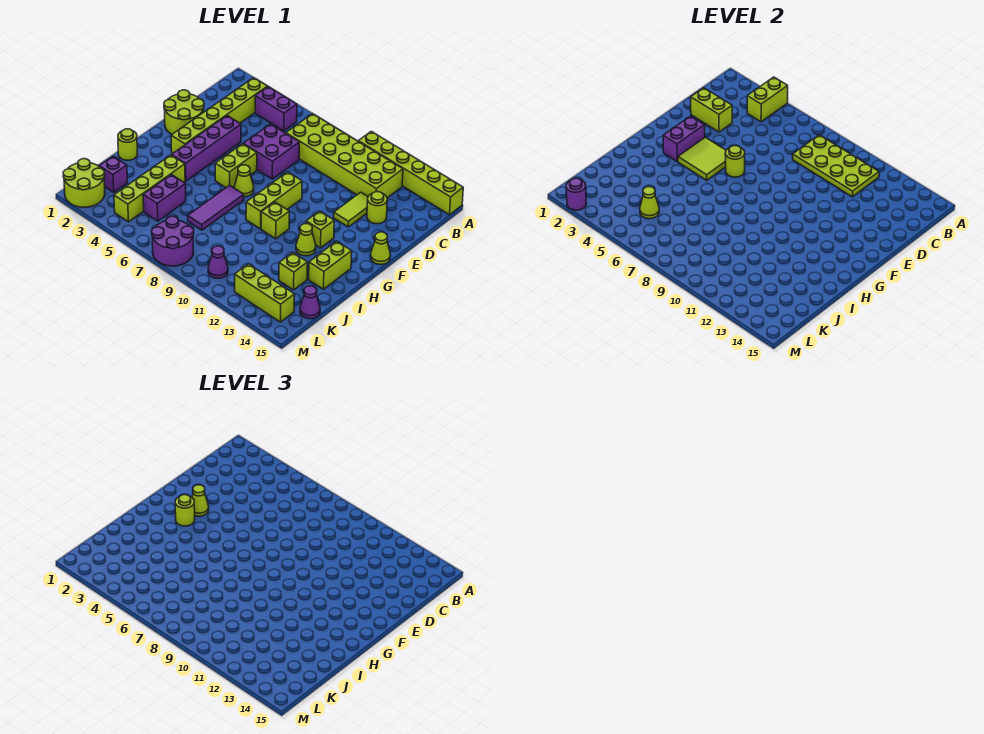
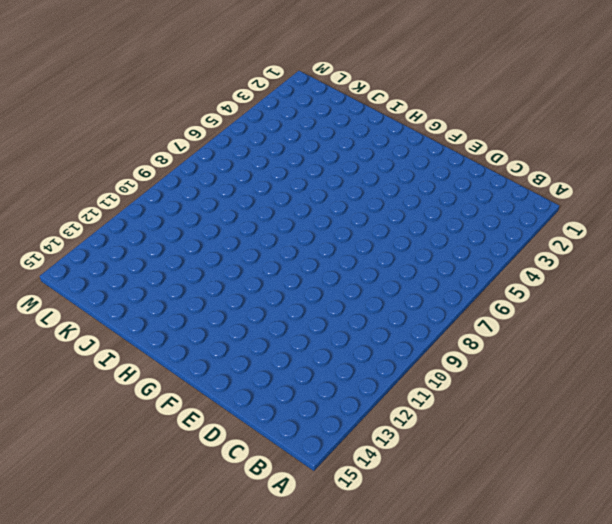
none -> lime 1x6 brick [358,131,463,215]
none -> lime 1x6 brick [171,78,268,154]
none -> purple 1x2 brick [255,86,297,131]
none -> lime 2x6 brick [286,114,403,198]

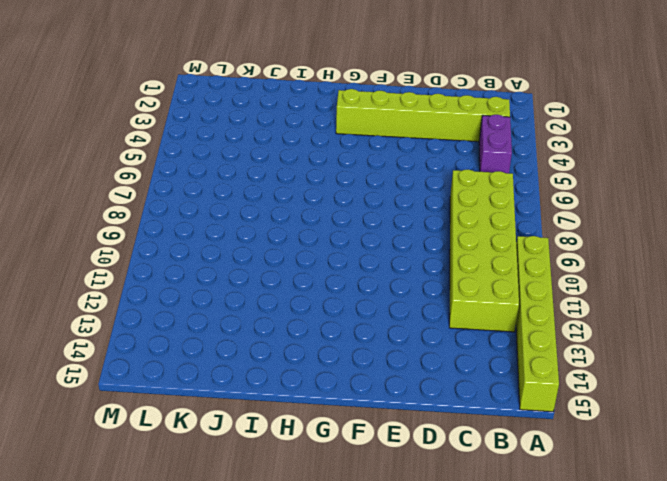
none -> purple 2x2 brick [243,124,300,179]
none -> lime 1x2 tile [334,192,368,227]
none -> lime 1x1 round brick [367,192,387,224]
none -> lime 2x2 round brick [164,90,204,134]

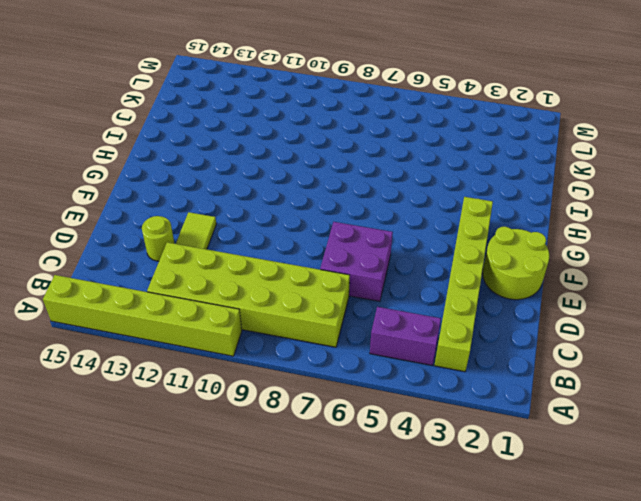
none -> purple 1x4 brick [172,116,241,181]
none -> lime 1x2 brick [215,144,257,187]
none -> lime 1x3 brick [246,172,302,229]
none -> lime 1x1 cone [371,232,390,264]

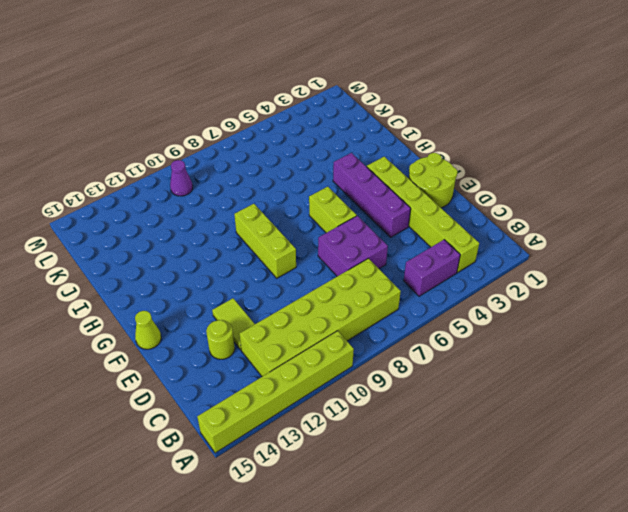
none -> lime 1x1 cone [234,165,254,197]
none -> lime 1x1 brick [306,211,334,248]
none -> purple 1x3 tile [188,185,244,230]
none -> lime 1x1 brick [261,202,289,239]

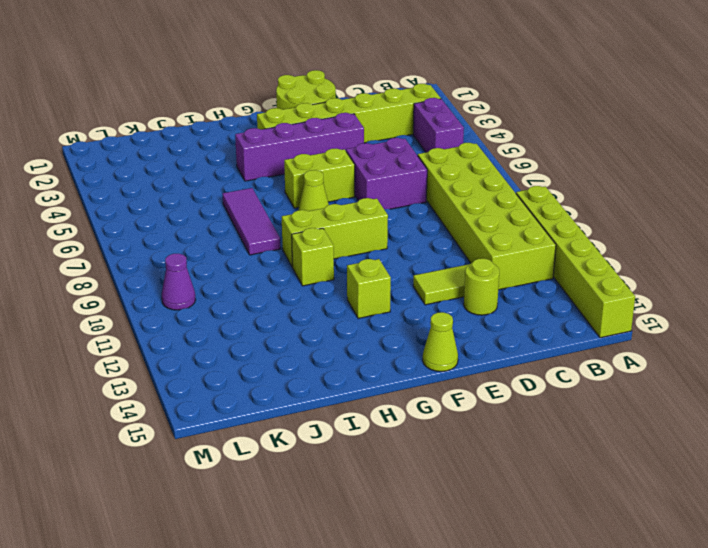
purple 1x3 tile [222,188,280,255] -> purple 1x3 tile turned to [188,185,244,230]
none -> lime 1x1 cone [296,224,316,256]
none -> lime 1x2 brick [309,241,352,289]
none -> lime 1x1 round brick [118,129,138,160]
none -> lime 1x4 brick [114,155,185,222]

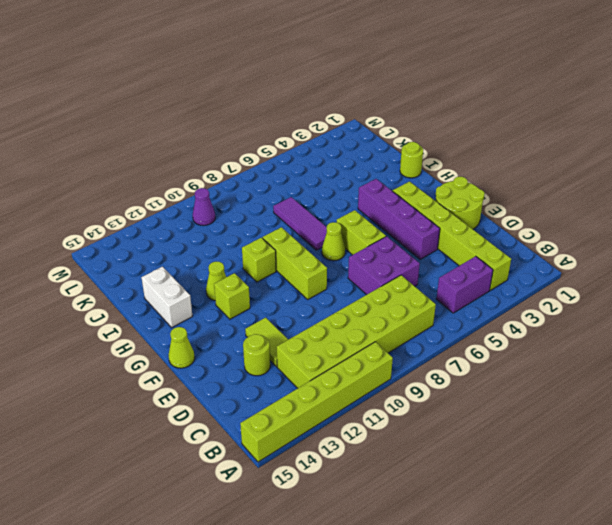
white 1x2 brick [141,267,193,327] -> lime 1x2 brick [309,241,352,289]
none -> lime 1x4 brick [114,155,185,222]
none -> purple 1x2 brick [143,174,186,221]
none -> lime 1x1 brick [279,252,308,290]
none -> purple 1x1 brick [99,156,128,192]

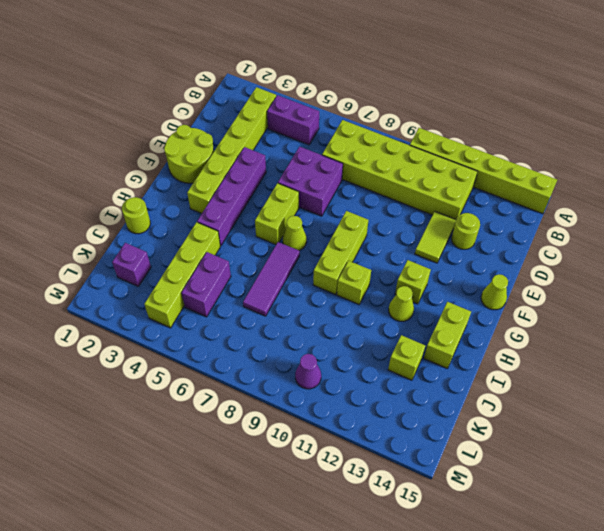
none -> purple 1x1 cone [300,286,320,319]
none -> lime 2x2 round brick [63,159,105,207]
none -> purple 2x2 round brick [152,216,194,266]
none -> lime 1x3 brick [235,264,295,322]

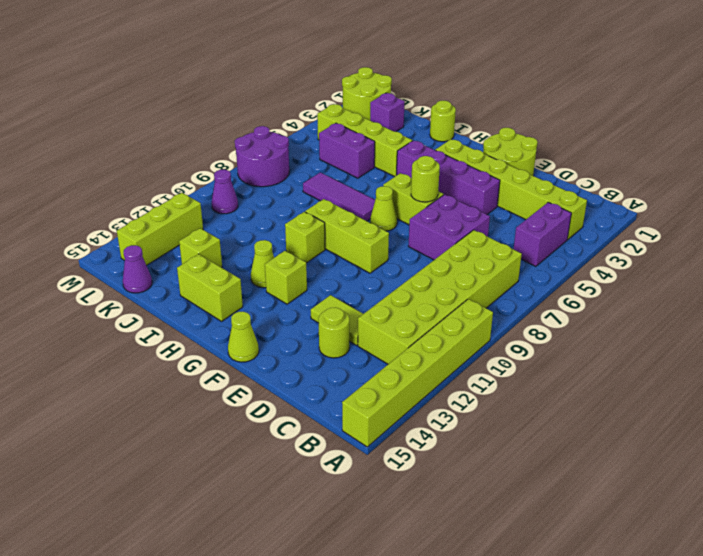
none -> lime 1x2 brick [747,77,788,122]
none -> lime 2x4 plate [793,135,879,197]
none -> lime 1x2 brick [691,88,732,132]
none -> purple 1x2 brick [663,116,705,162]

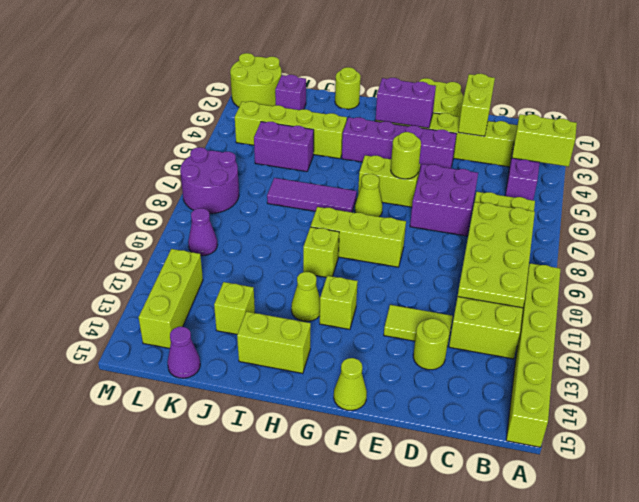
none -> lime 2x2 tile [678,137,726,180]
none -> lime 1x1 cone [640,187,659,219]
none -> purple 1x1 round brick [566,178,586,210]
none -> lime 1x1 cone [192,485,209,516]

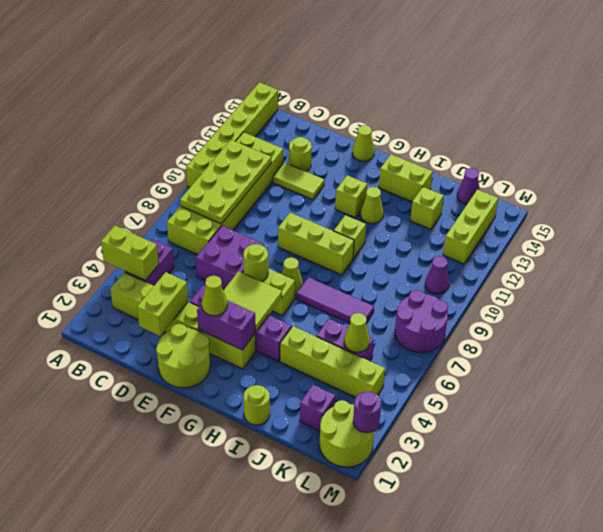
none -> lime 1x1 round brick [175,495,195,526]

